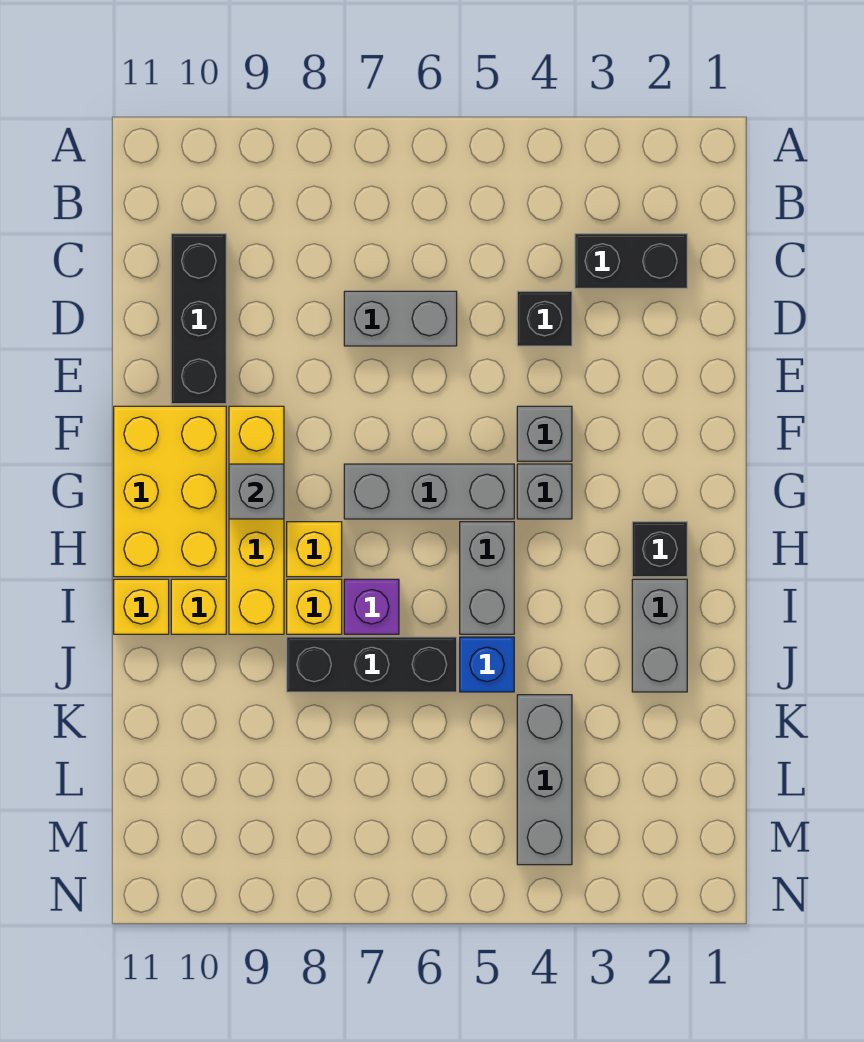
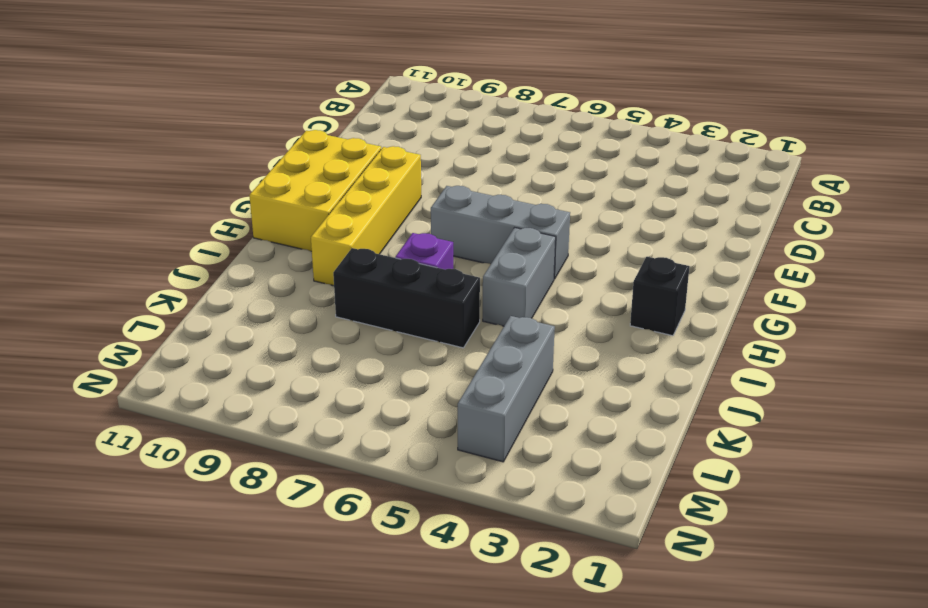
none -> black 1x2 brick [575,234,687,288]
none -> black 1x3 brick [171,234,226,404]
none -> black 1x1 brick [517,291,572,346]

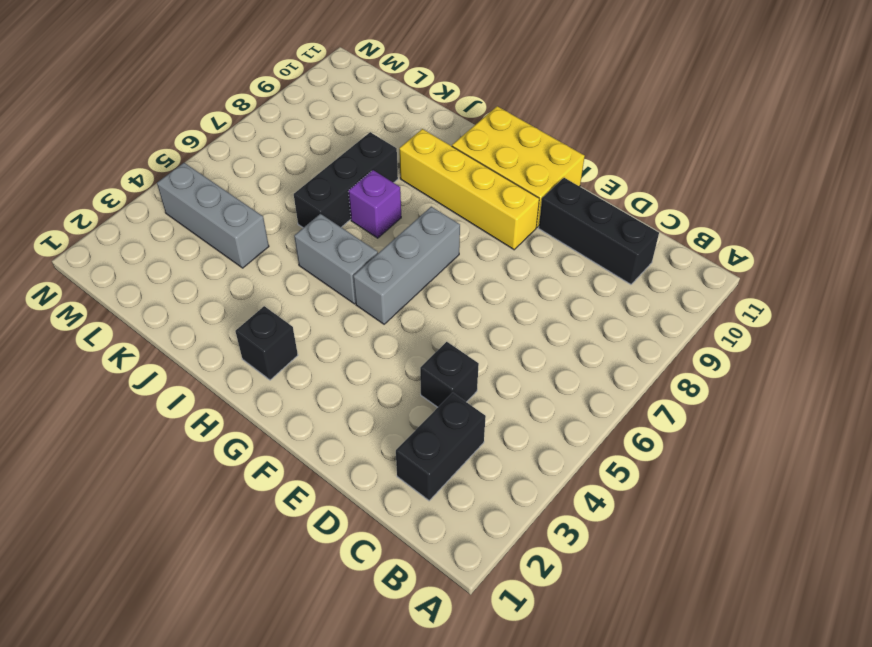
none -> grey 1x2 brick [344,291,457,346]
none -> grey 1x1 brick [517,406,572,461]
none -> grey 1x1 brick [517,464,572,519]

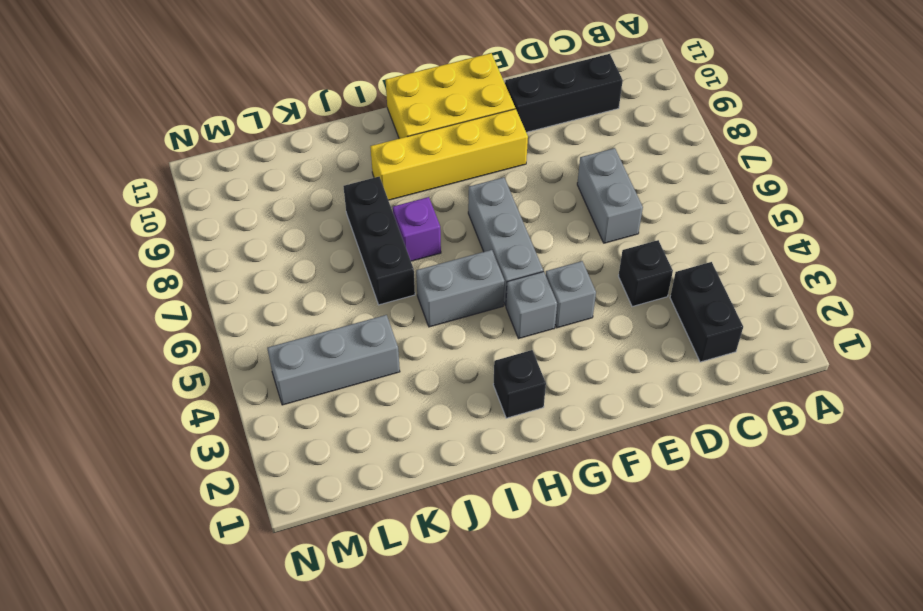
none -> yellow 1x1 brick [287,522,342,577]
none -> grey 1x2 brick [632,579,687,692]
none -> yellow 1x1 brick [287,579,342,634]

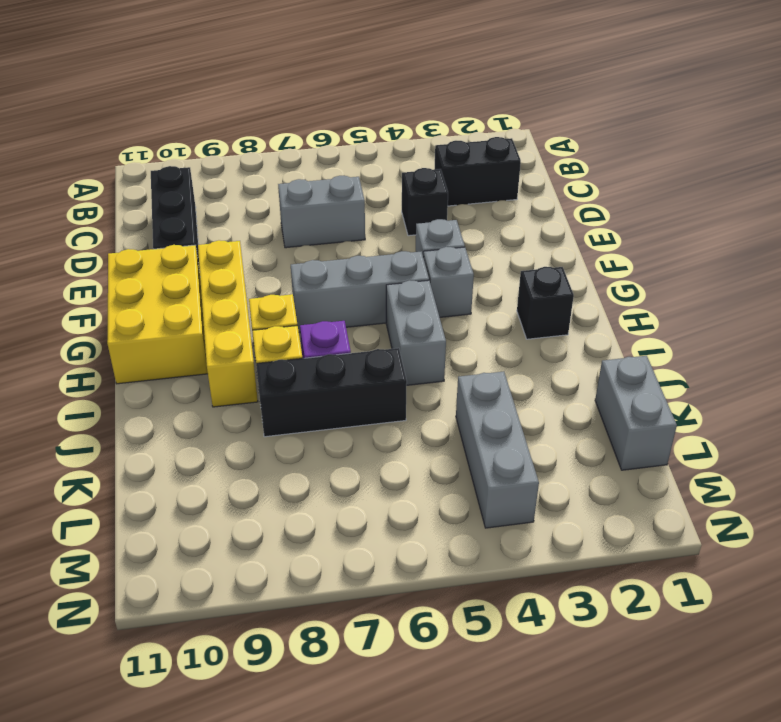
grey 1x2 brick [595,356,677,470] -> grey 1x2 brick moved to [632,579,687,692]
none -> yellow 1x1 brick [171,579,226,634]
none -> yellow 1x1 brick [114,579,169,634]
none -> blue 1x1 brick [460,637,514,692]

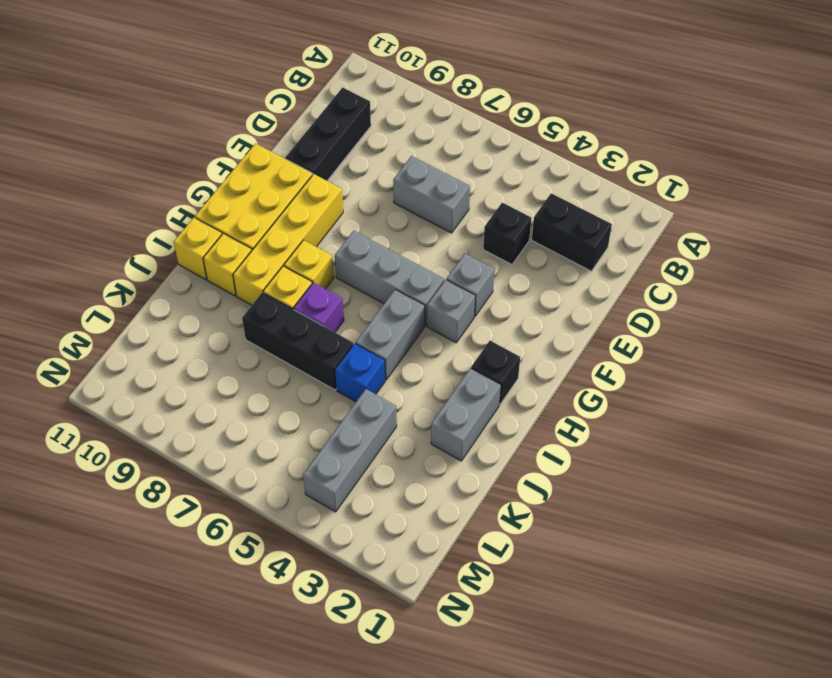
none -> grey 1x1 brick [229,464,284,519]

